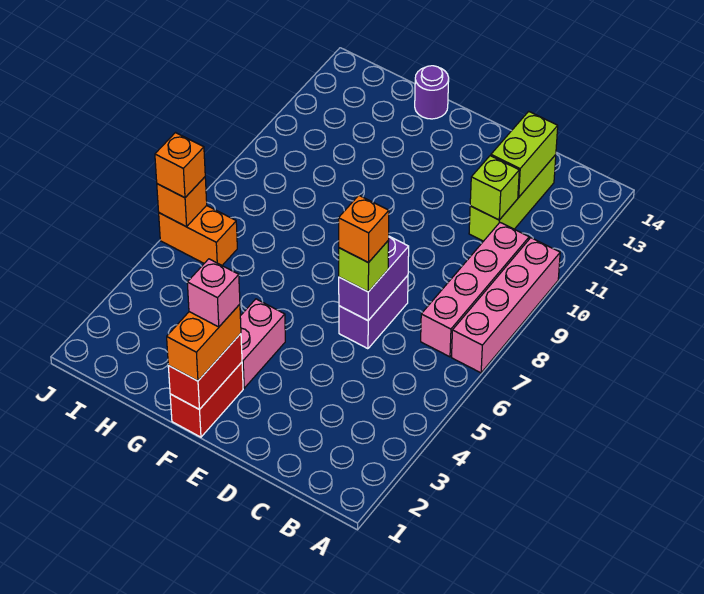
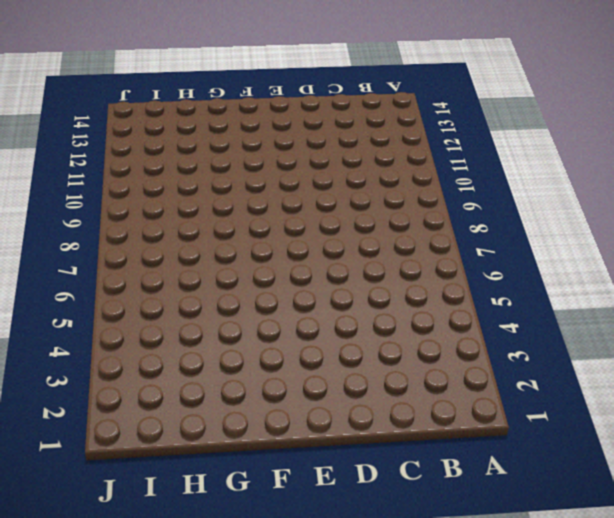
none -> pink 1x4 brick [452,238,560,373]
none -> pink 1x4 brick [421,223,529,357]
none -> lime 1x3 brick [469,155,556,241]

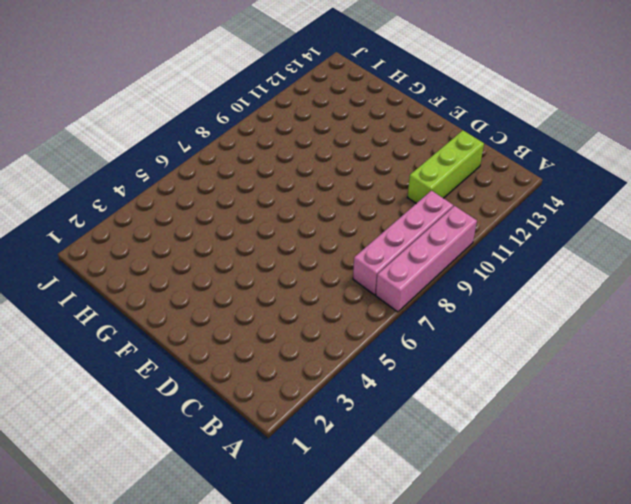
none -> purple 1x2 brick [339,276,408,349]
none -> red 1x2 brick [170,362,243,437]
none -> pink 1x2 brick [240,299,285,388]

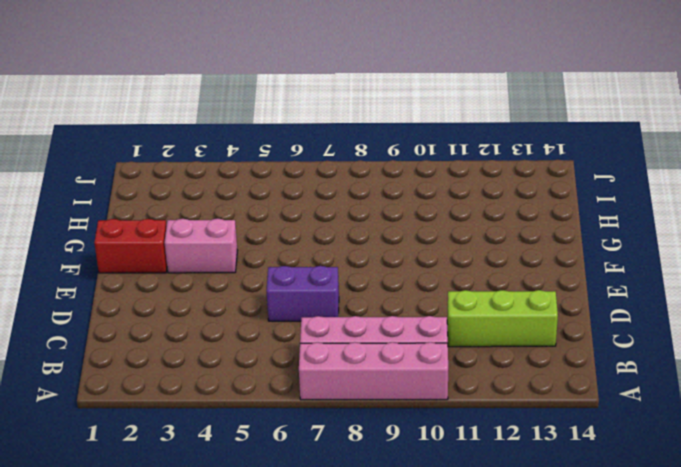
none -> purple 1x1 round brick [415,66,449,119]
none -> orange 1x2 brick [159,206,237,265]
none -> lime 1x1 brick [470,156,519,220]

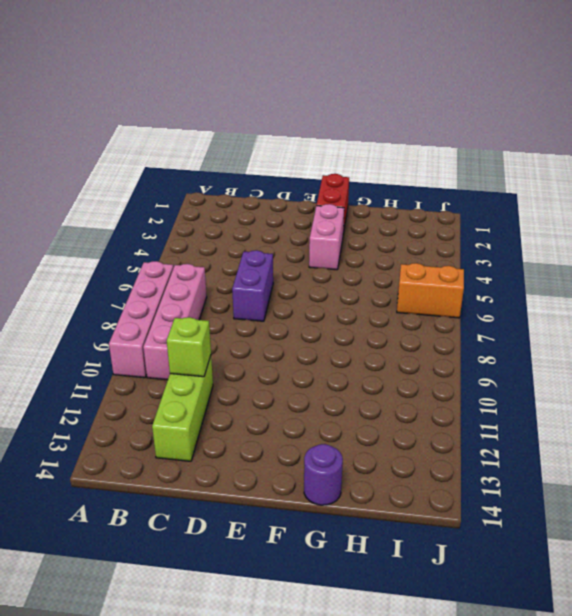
none -> lime 1x2 brick [491,111,558,197]
none -> purple 1x2 brick [339,236,409,320]
none -> red 1x2 brick [168,334,242,410]

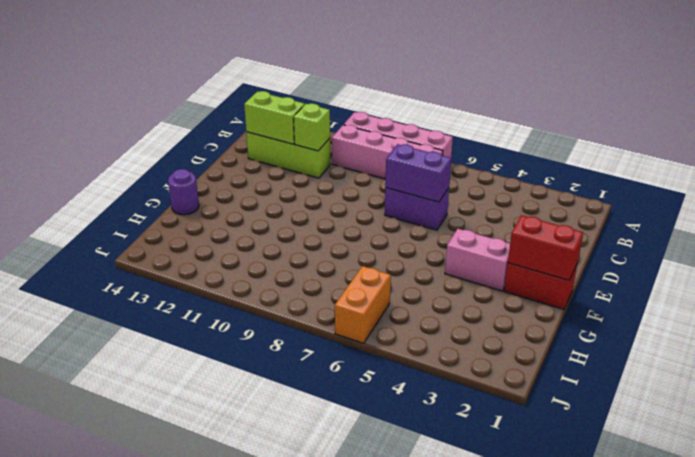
none -> orange 1x1 brick [157,177,207,227]
none -> lime 1x1 brick [339,241,389,292]
none -> orange 1x2 brick [167,304,241,381]

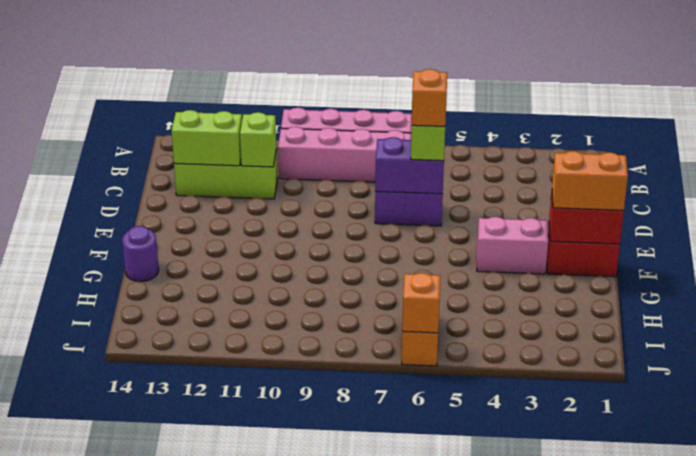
none -> orange 1x1 brick [155,133,205,198]
none -> pink 1x1 brick [187,259,240,327]

